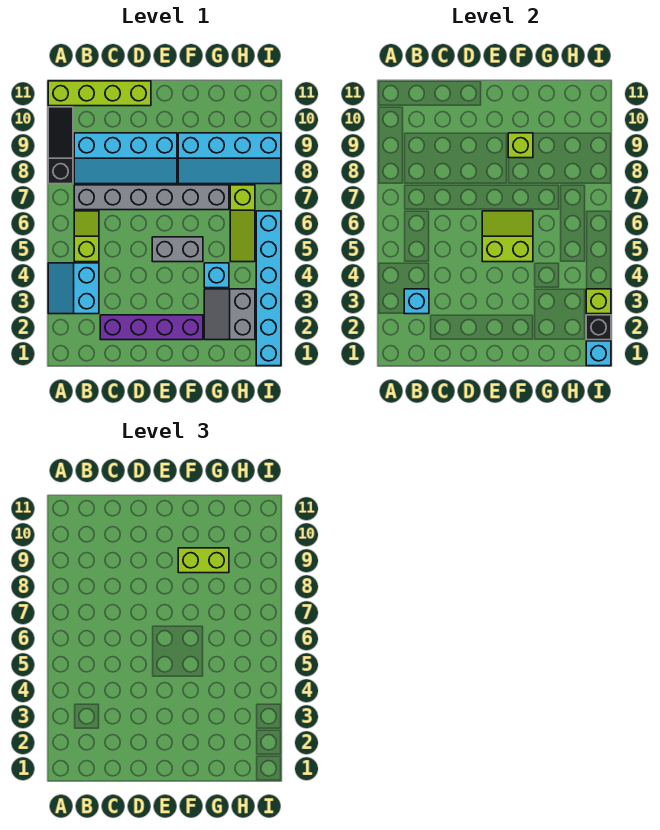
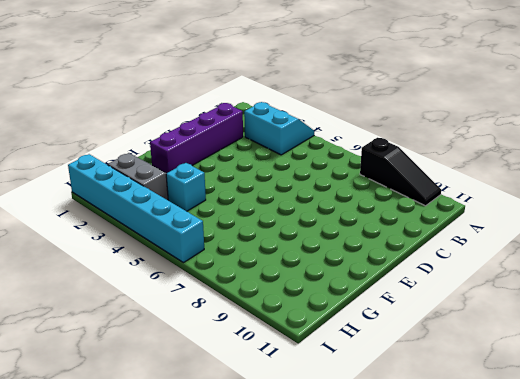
none -> lime 1x4 brick [48,81,151,106]
none -> lime 1x2 slope [74,211,99,262]
none -> grey 1x6 brick [74,185,229,210]

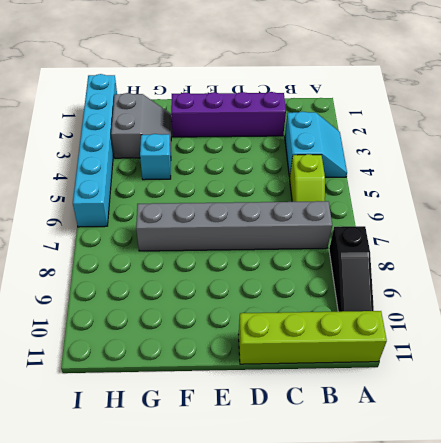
none -> cyan 2x4 slope [74,133,177,184]
none -> grey 1x2 brick [152,237,203,262]
none -> cyan 2x4 slope [178,133,281,184]

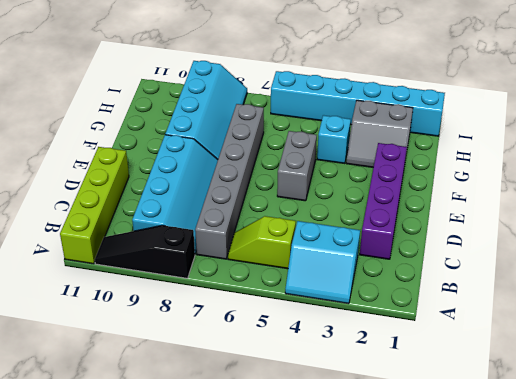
none -> lime 1x3 slope [230,185,255,262]
none -> cyan 1x1 brick [404,289,429,314]
none -> lime 2x2 slope [482,211,533,262]

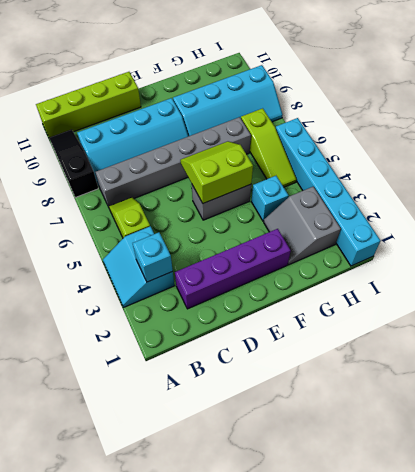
none -> lime 1x1 brick [508,133,533,158]
none -> cyan 1x1 brick [586,341,611,366]
none -> black 1x1 brick [586,315,611,340]

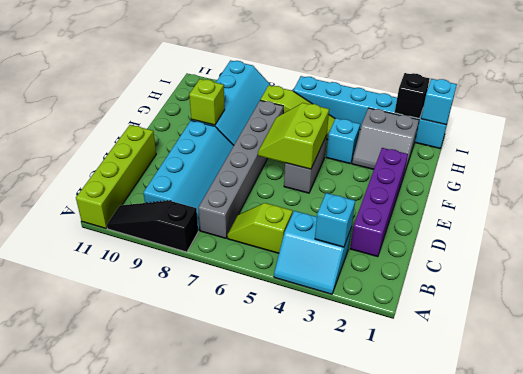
none -> lime 1x1 brick [586,289,611,314]
none -> lime 1x2 brick [178,548,229,573]

